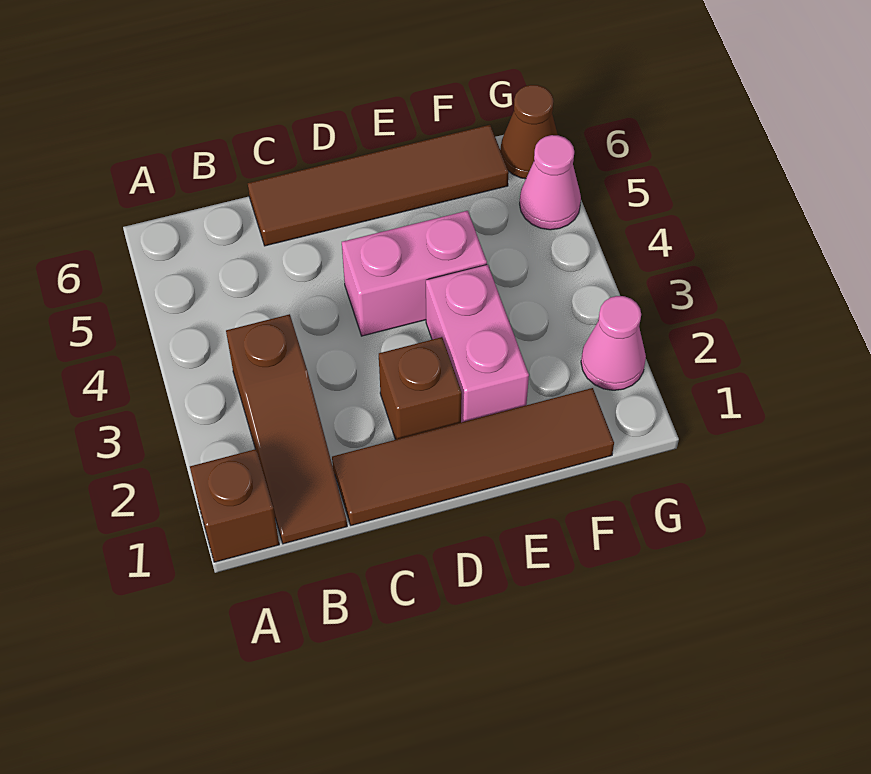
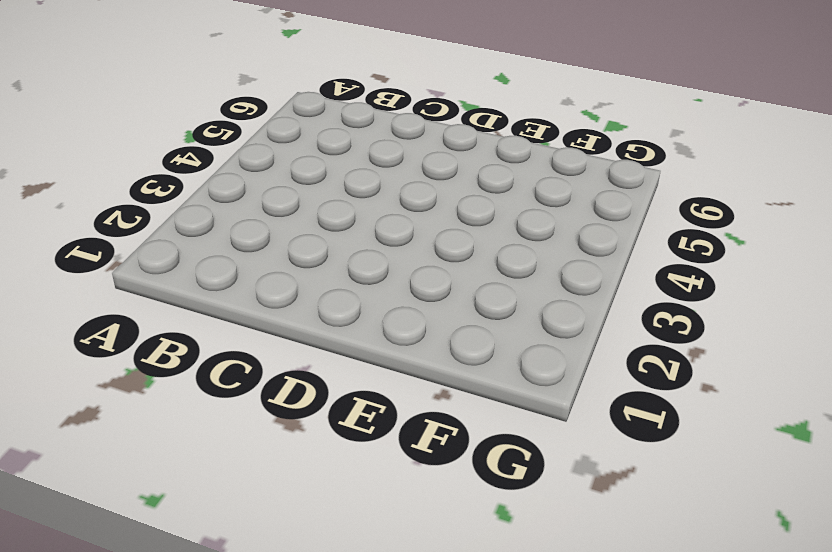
none -> brown 1x1 brick [190,449,279,562]
none -> brown 1x3 slope [226,314,347,544]

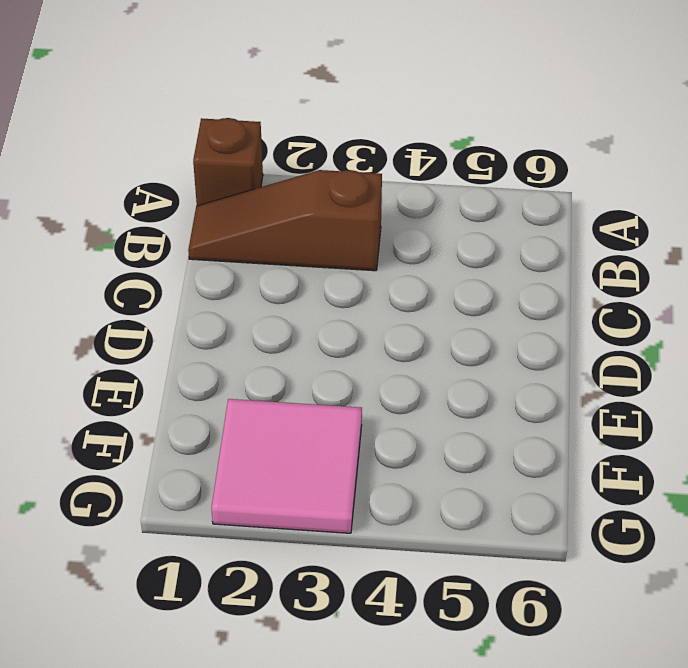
pink 2x2 tile [211,399,362,533] -> pink 1x1 cone [581,296,646,390]
none -> brown 1x4 tile [332,388,614,525]
none -> brown 1x4 tile [248,125,509,246]

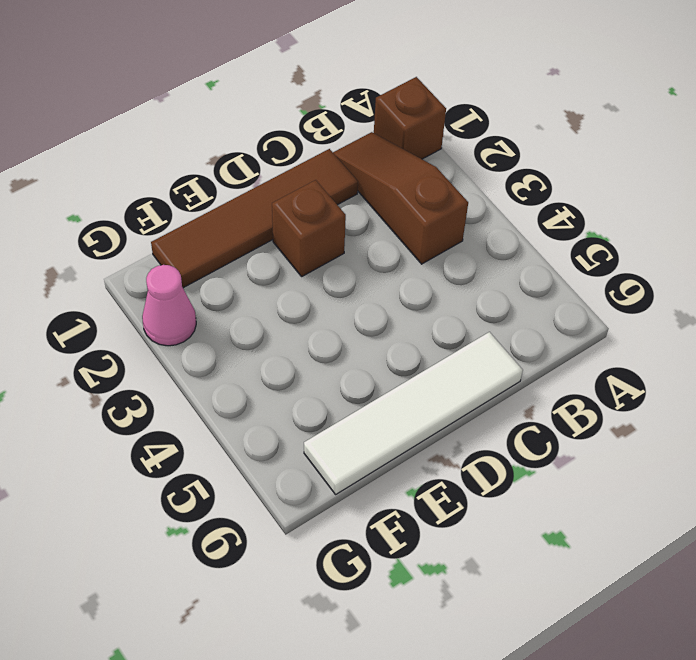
white 1x4 tile [304,332,523,494] -> brown 1x4 tile [248,125,509,246]
none -> pink 1x2 brick [342,211,487,336]
none -> pink 1x2 brick [426,265,529,422]

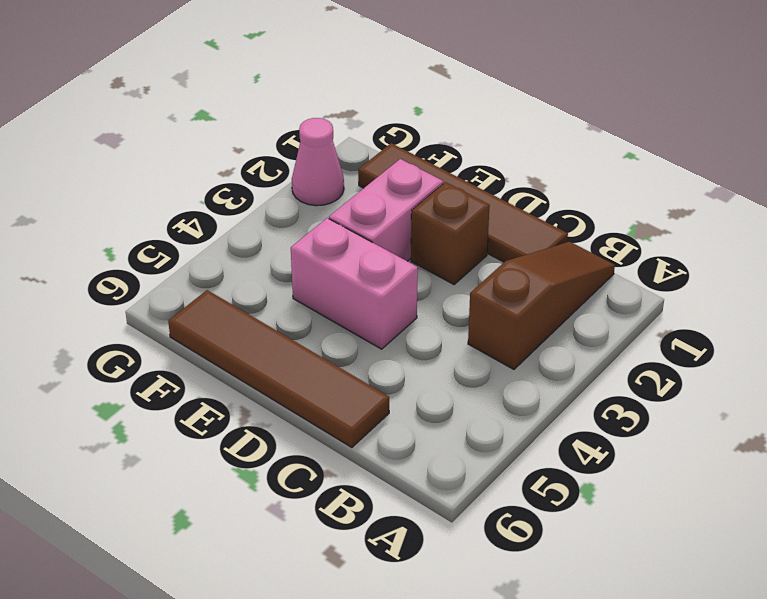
none -> brown 1x1 brick [190,449,279,562]
none -> pink 1x1 cone [520,135,581,230]

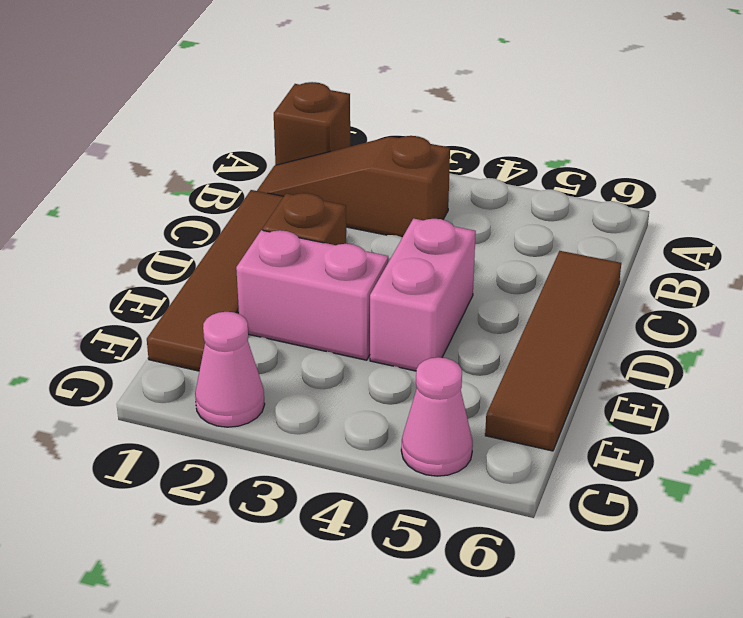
none -> brown 1x1 cone [500,85,558,179]

